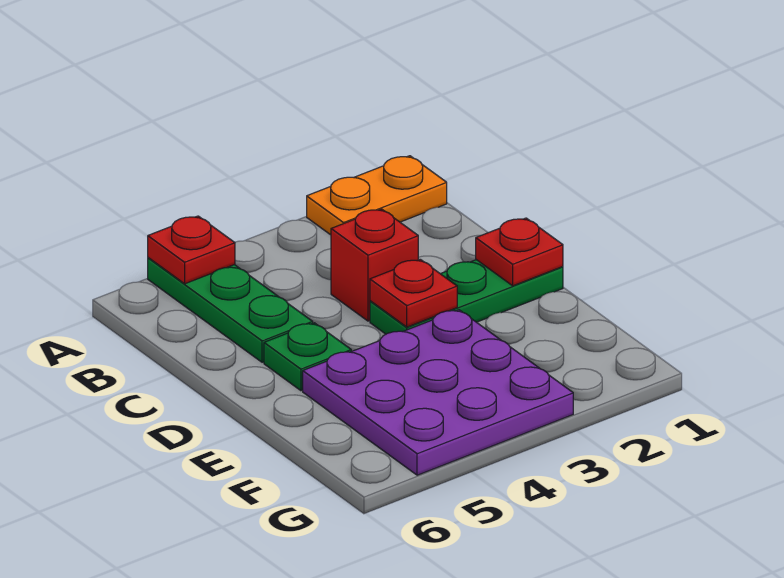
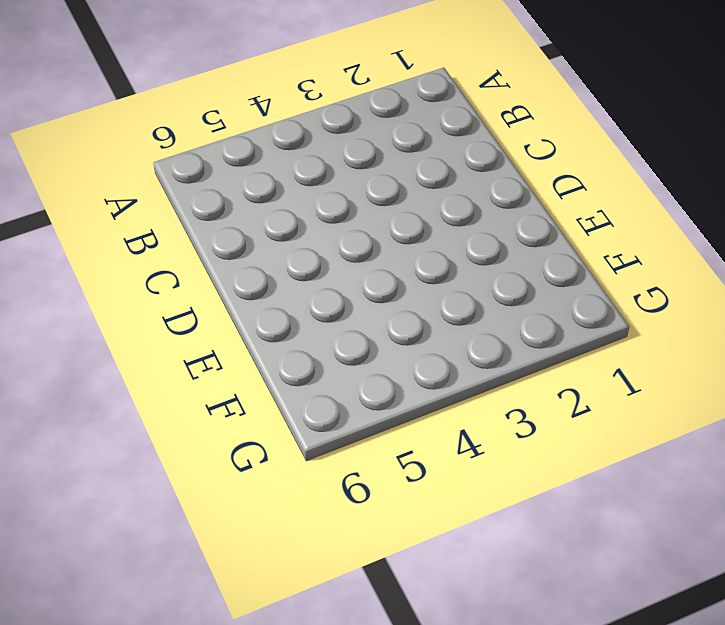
none -> orange 1x2 plate [307,156,447,235]
none -> green 1x3 plate [148,258,313,362]

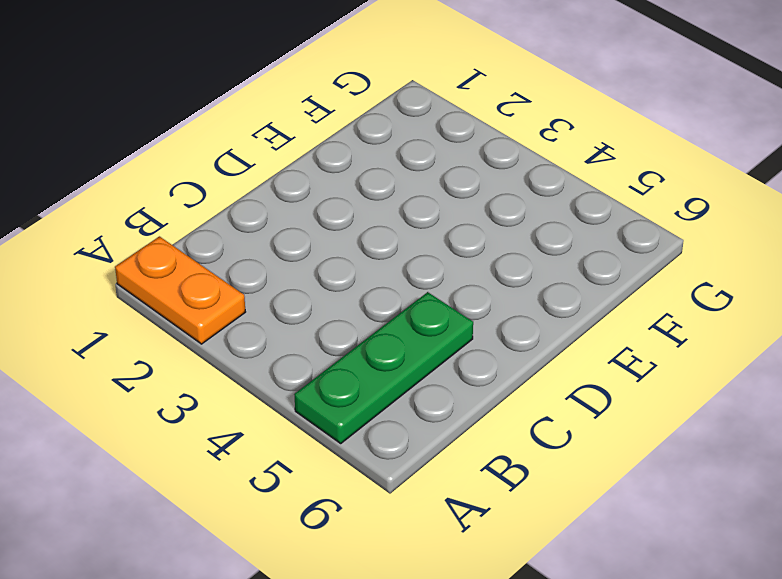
none -> red 1x1 brick [331,209,418,321]
none -> green 1x3 plate [370,260,563,334]

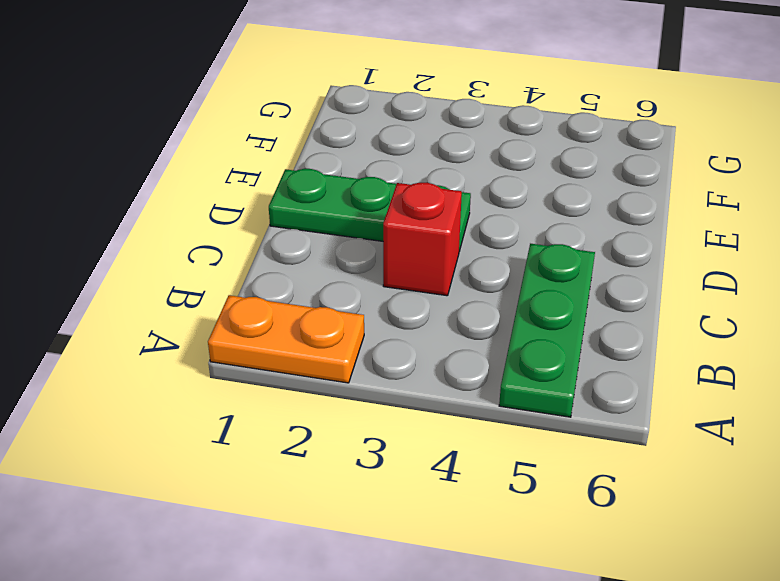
none -> green 1x1 plate [264,323,351,391]
none -> purple 3x3 plate [303,310,573,475]

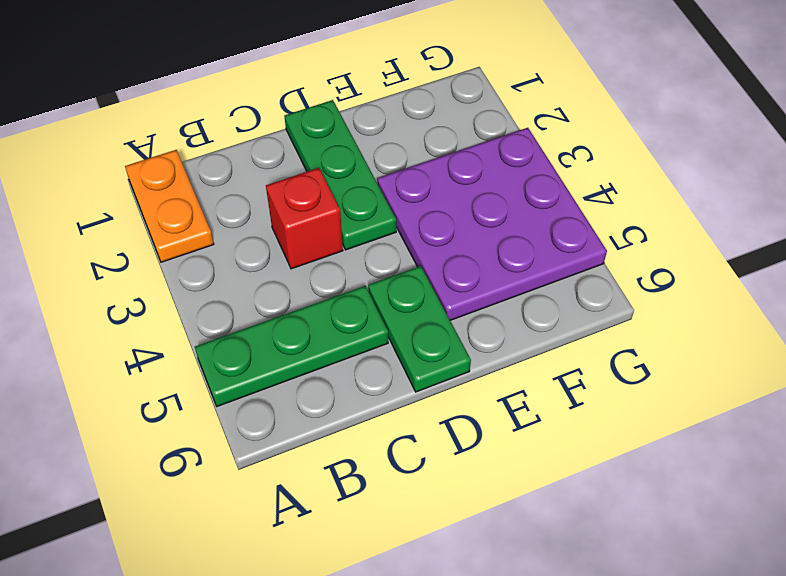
green 1x2 plate [368,266,471,392] -> green 1x1 plate [264,323,351,391]
none -> red 1x1 plate [148,216,235,284]
none -> red 1x1 plate [476,218,563,286]

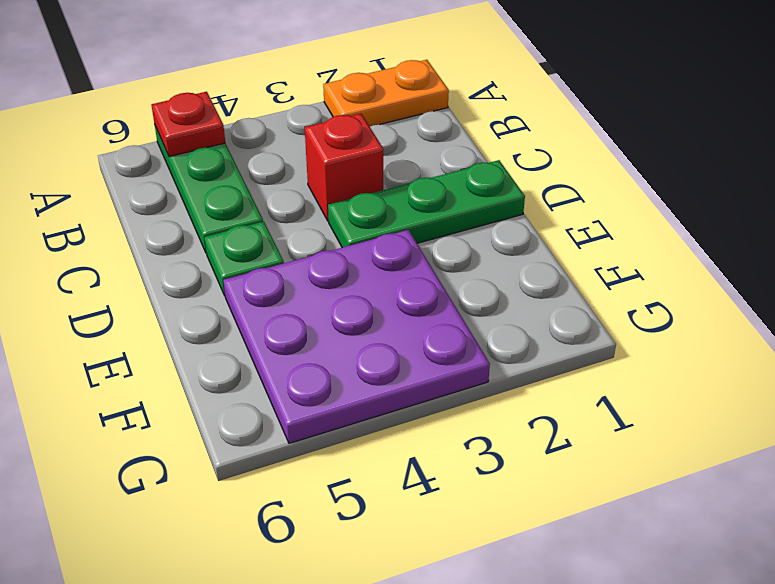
none -> red 1x1 plate [476,218,563,286]
none -> red 1x1 plate [370,259,457,327]

